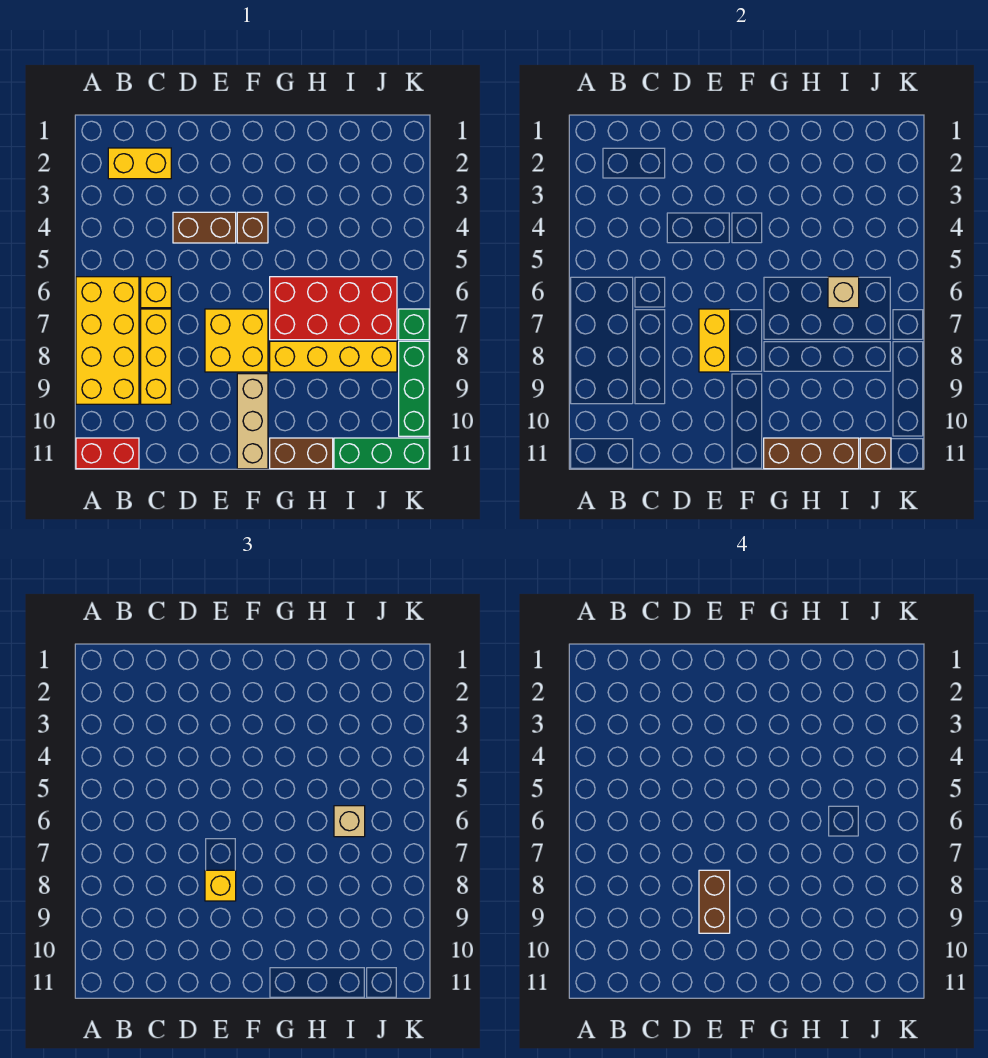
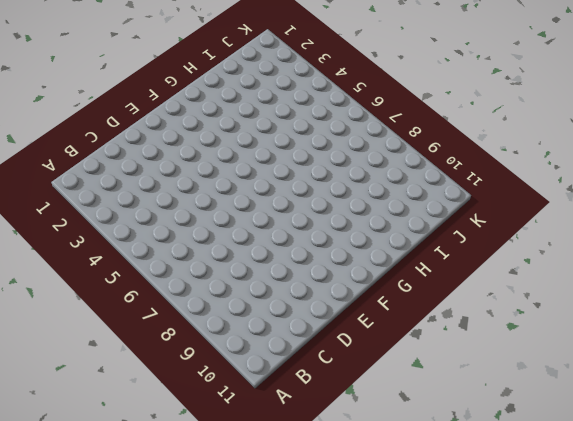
none -> yellow 2x4 brick [76,277,139,404]
none -> red 1x2 brick [76,438,139,469]
none -> yellow 1x2 brick [108,148,171,179]

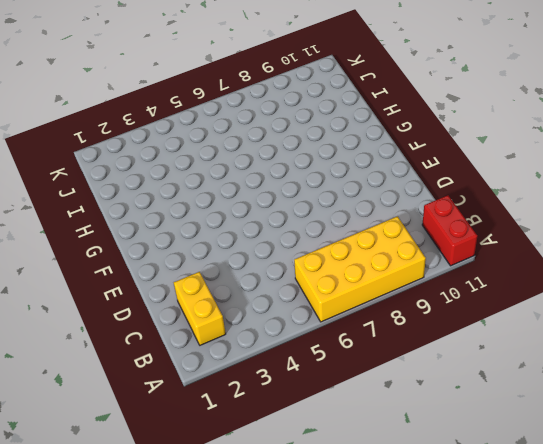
none -> yellow 1x1 brick [141,277,171,308]
none -> yellow 1x3 brick [141,309,171,404]
none -> brown 1x2 brick [173,212,236,243]

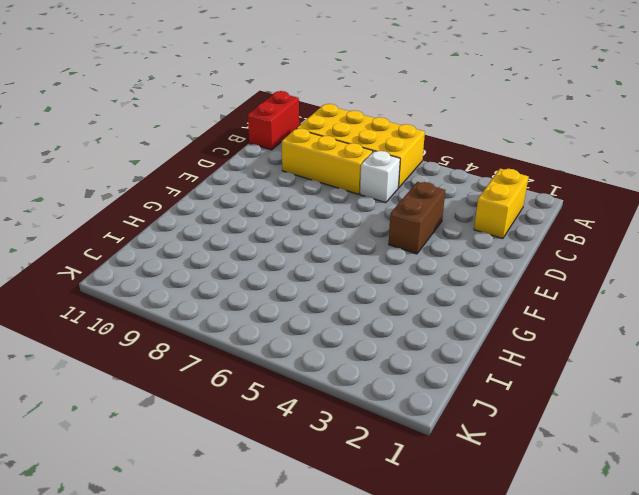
white 1x1 brick [360,151,400,203] -> yellow 1x1 brick [141,277,171,308]
none -> yellow 2x2 brick [205,309,268,372]
none -> brown 1x1 brick [237,212,268,243]
none -> tan 1x3 brick [237,374,268,469]

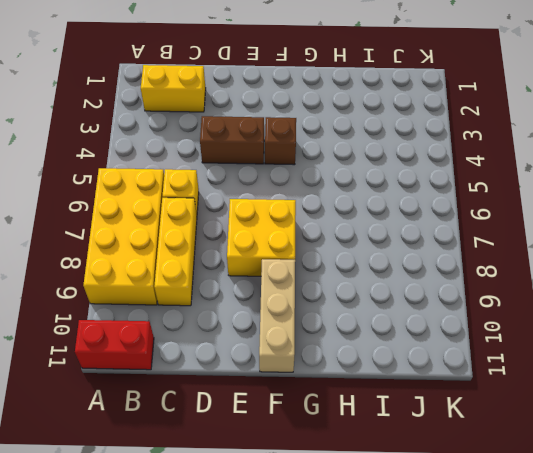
none -> red 2x4 brick [270,277,397,340]
none -> yellow 1x4 brick [270,341,397,372]
none -> brown 1x2 brick [270,438,333,469]

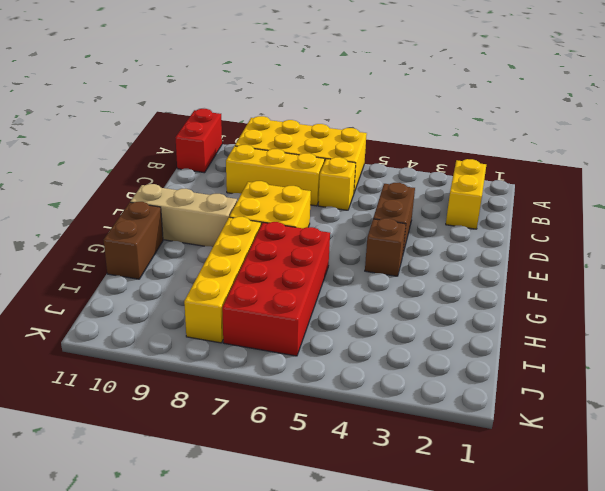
none -> green 1x3 brick [334,438,429,469]
none -> green 1x1 brick [399,309,429,340]
none -> green 1x3 brick [399,341,429,436]

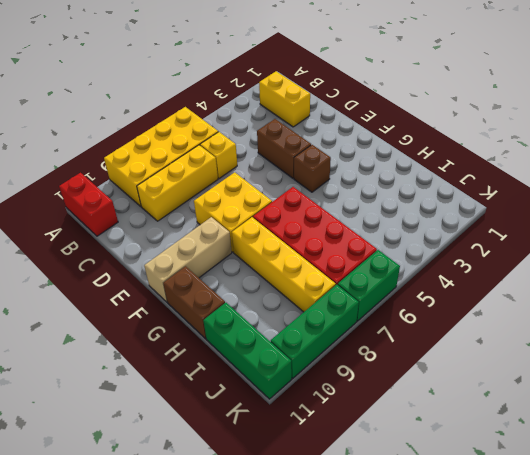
green 1x2 brick [338,250,400,321] -> green 1x1 brick [399,309,429,340]
none -> yellow 1x2 brick [699,309,730,372]
none -> brown 1x3 brick [764,438,859,469]
none -> tan 1x1 brick [828,277,859,308]

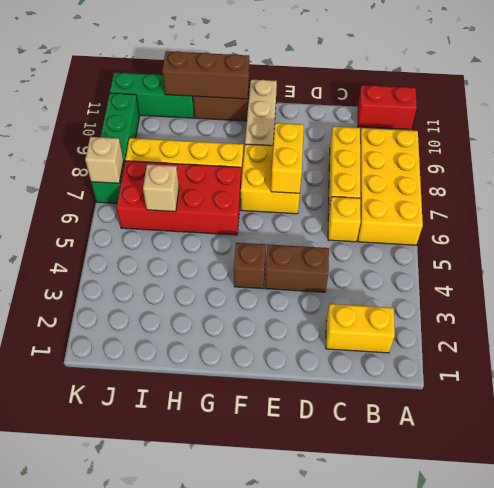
tan 1x1 brick [85,137,124,183] -> tan 1x1 brick moved to [334,806,365,837]
none -> brown 1x1 brick [860,438,891,469]
none -> yellow 1x1 brick [205,870,236,901]
none -> brown 1x2 brick [699,870,730,933]

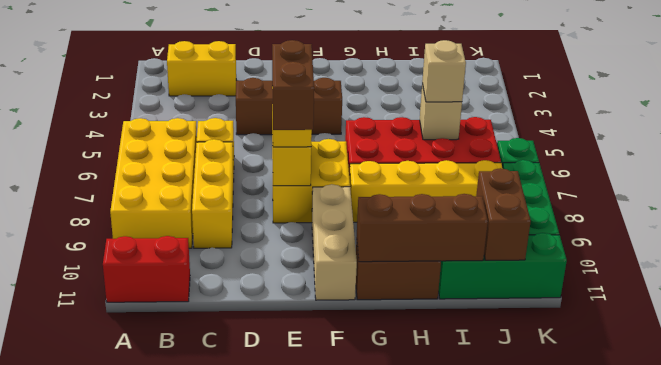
brown 1x2 brick [476,168,531,260] -> brown 1x1 brick [860,438,891,469]

